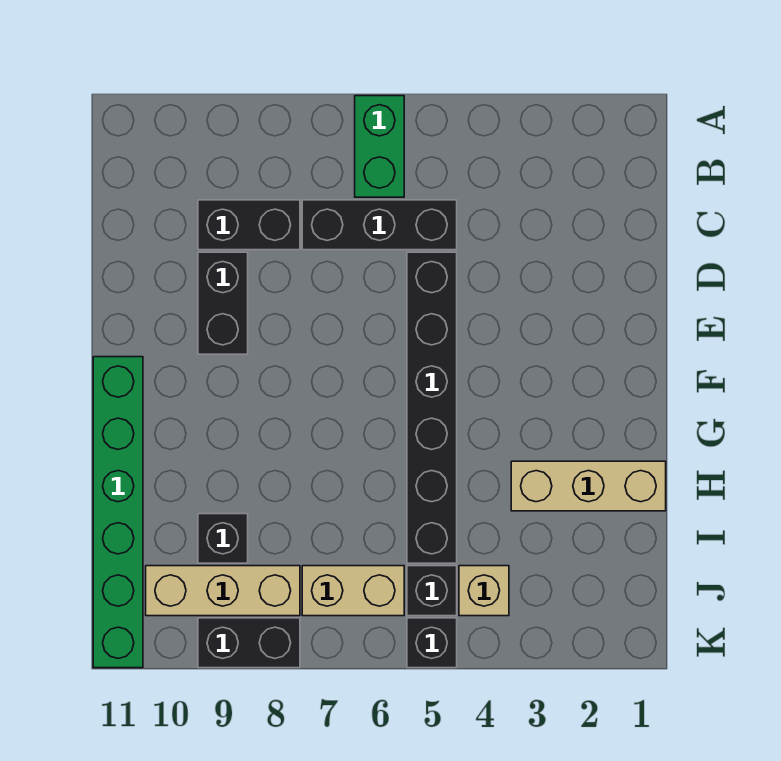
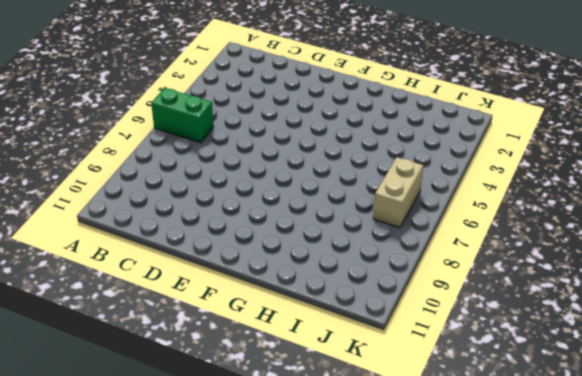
none -> black 1x3 brick [302,200,457,250]
none -> black 1x2 brick [198,200,300,250]
none -> black 1x6 brick [407,252,457,563]

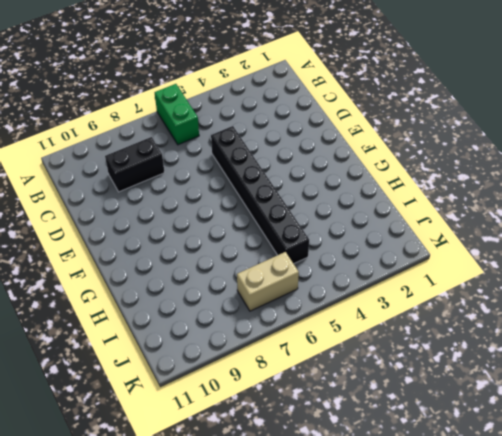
none -> black 1x3 brick [302,200,457,250]
none -> black 1x2 brick [198,252,248,354]
none -> green 1x6 brick [93,357,143,668]

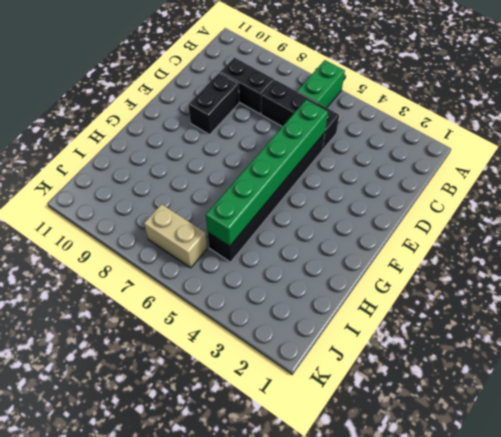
green 1x6 brick [206,100,328,246] -> green 1x6 brick moved to [93,357,143,668]
none -> tan 1x3 brick [511,461,666,511]
none -> black 1x1 brick [198,514,248,563]
none -> tan 1x1 brick [459,566,509,616]

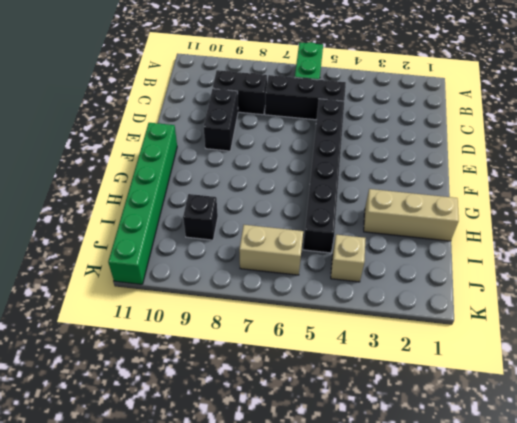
none -> black 1x1 brick [407,566,457,616]
none -> tan 1x3 brick [146,566,300,616]
none -> black 1x1 brick [407,618,457,668]

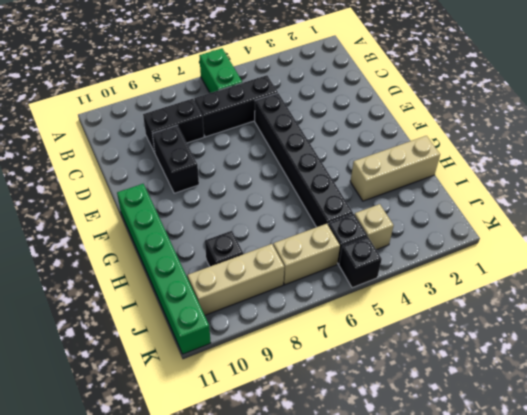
none -> black 1x2 brick [198,618,300,668]

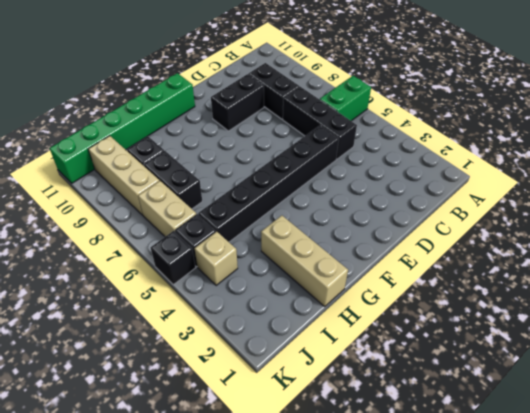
black 1x2 brick [144,151,202,209] -> black 1x2 brick moved to [198,618,300,668]

